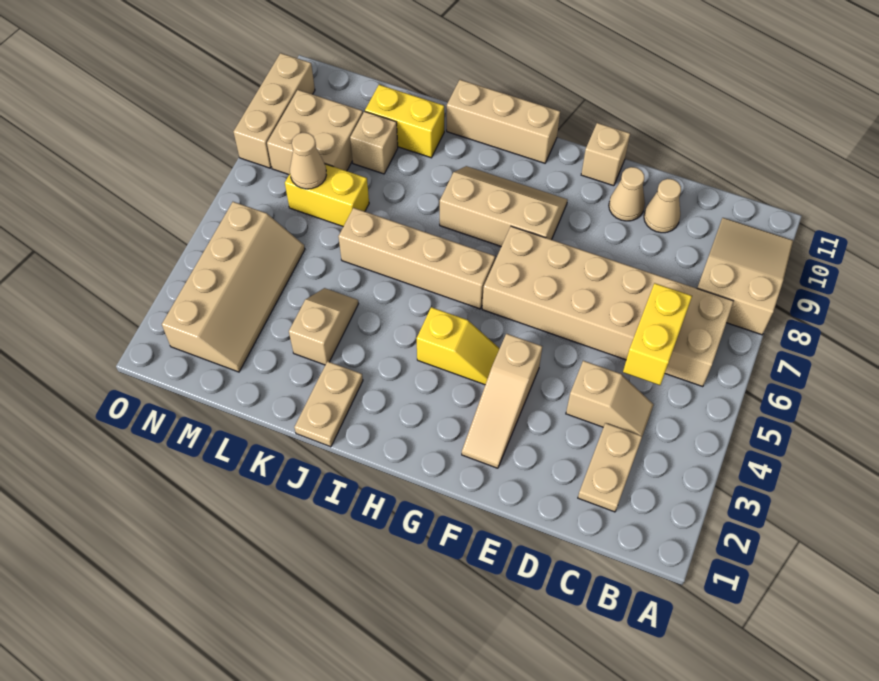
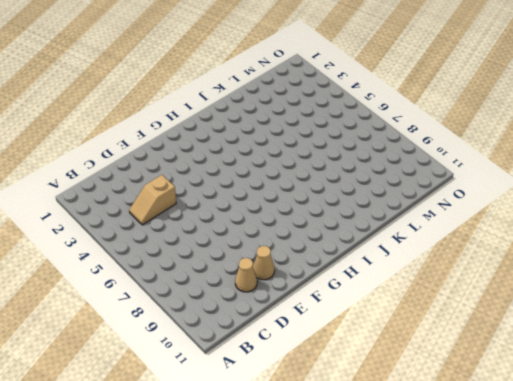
none -> tan 2x3 slope [697,218,793,335]
none -> tan 2x6 brick [482,226,734,387]
none -> tan 1x2 plate [578,423,642,512]

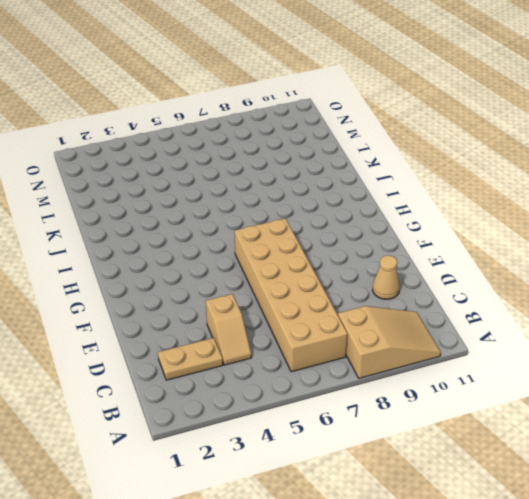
none -> tan 1x1 cone [609,167,645,221]
none -> tan 1x3 slope [462,334,542,468]
none -> tan 1x1 brick [581,123,630,186]

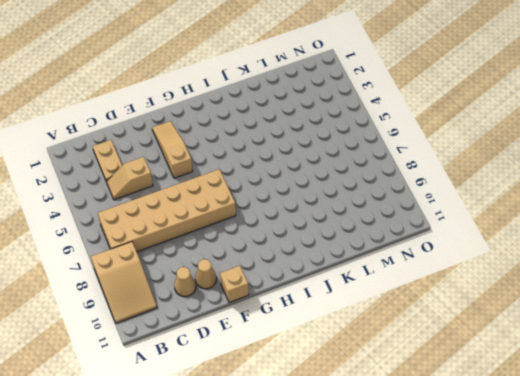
none -> yellow 1x2 slope [416,307,500,385]
none -> tan 2x3 slope [440,166,568,247]
none -> tan 1x4 brick [338,208,495,309]

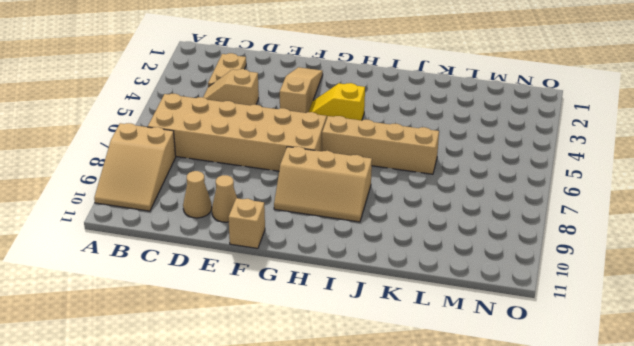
none -> tan 1x3 brick [447,80,560,163]
none -> tan 1x2 plate [294,361,363,447]
none -> tan 1x2 slope [289,288,358,365]

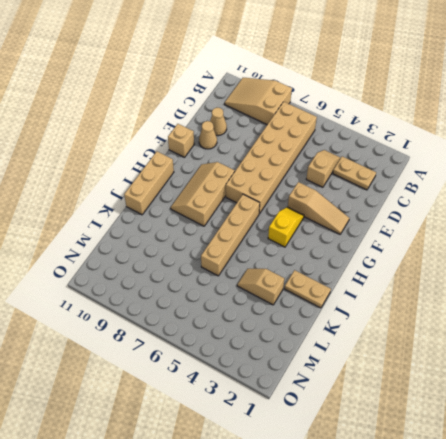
none -> yellow 1x2 brick [365,85,444,158]
none -> yellow 1x2 brick [285,164,369,227]
none -> tan 1x1 brick [350,111,398,174]

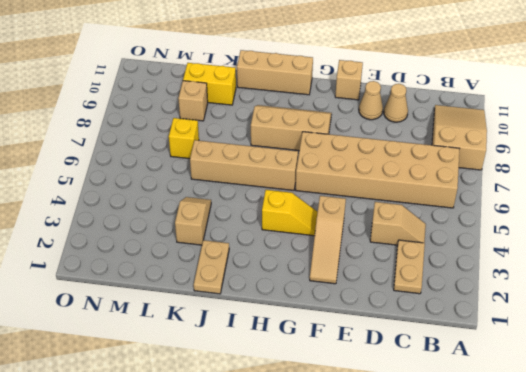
yellow 1x1 brick [169,118,199,159] -> yellow 1x2 brick [285,164,369,227]
none -> tan 2x4 slope [162,202,305,372]
none -> tan 2x2 brick [267,90,363,175]
none -> tan 1x3 brick [234,53,315,168]

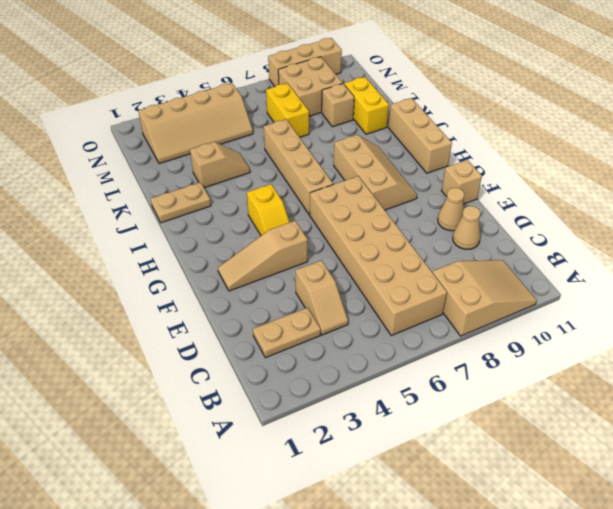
none -> yellow 1x2 brick [623,283,692,385]
none -> tan 1x1 cone [290,133,326,189]

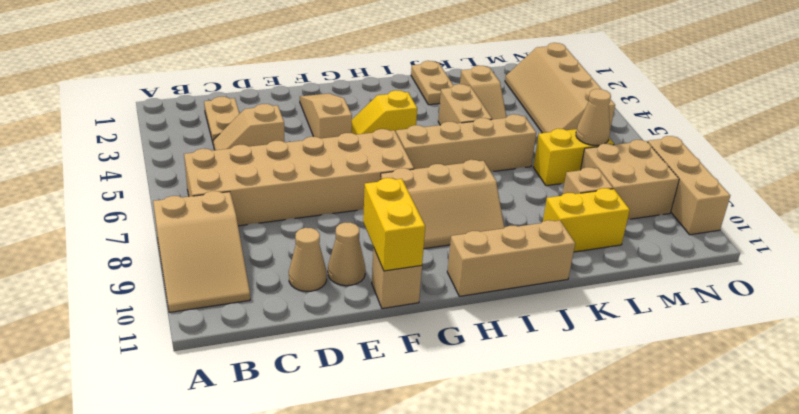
yellow 1x2 brick [363,178,425,271] -> yellow 1x2 brick moved to [623,283,692,385]
tan 1x2 brick [438,84,492,125] -> none

